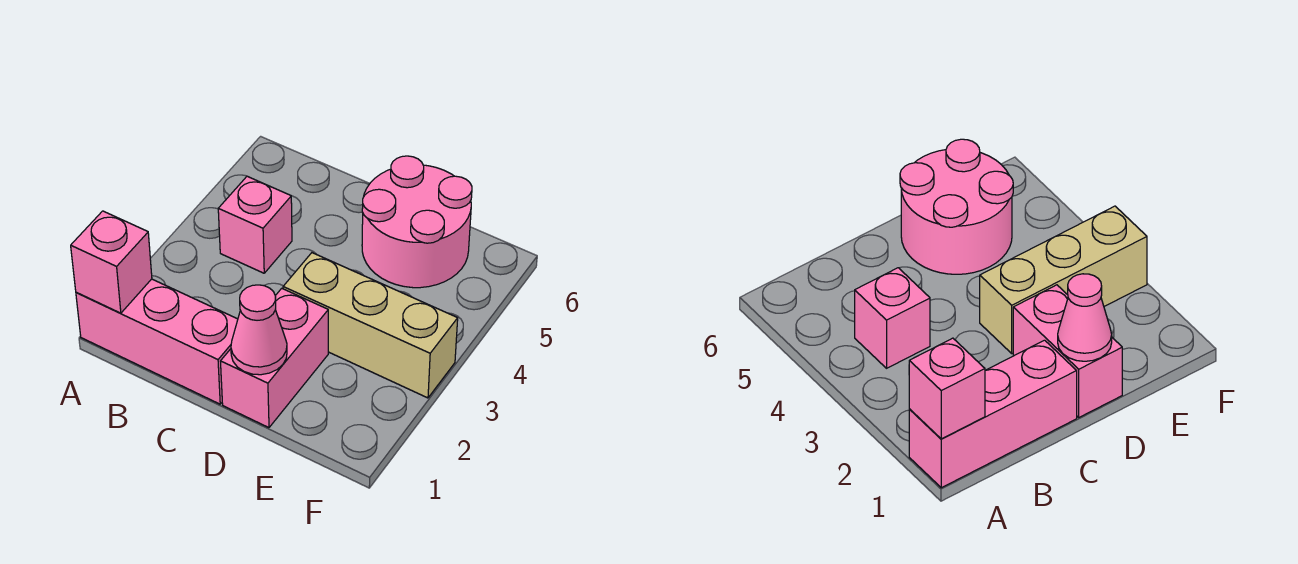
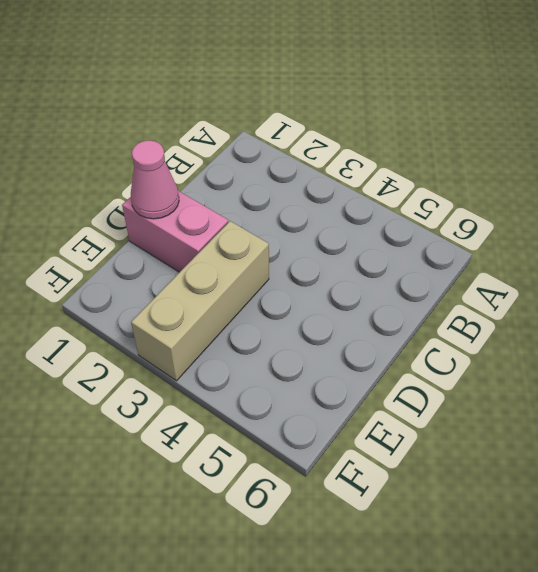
none -> pink 1x3 brick [76,279,238,404]
none -> pink 1x1 brick [218,176,292,273]

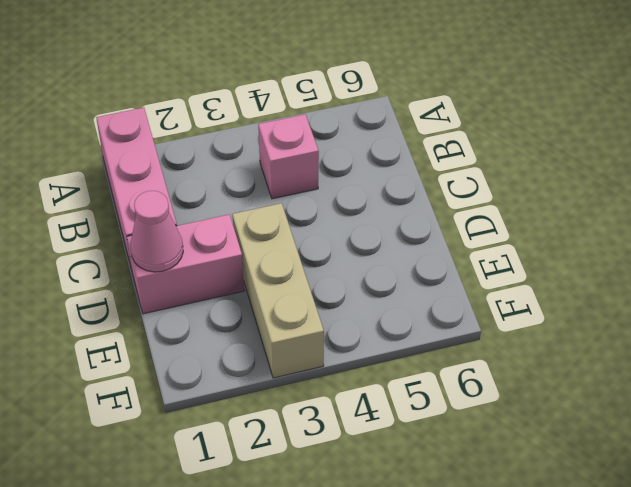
none -> pink 2x2 round brick [362,156,472,288]
none -> pink 1x1 brick [71,211,152,313]

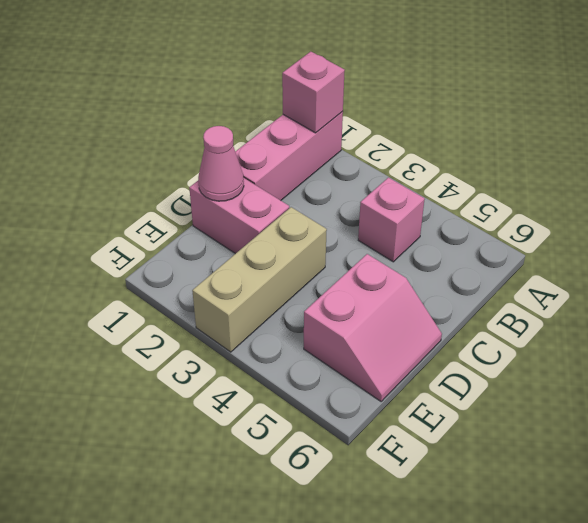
pink 2x2 slope [304,254,442,401] -> pink 2x2 round brick [362,156,472,288]

